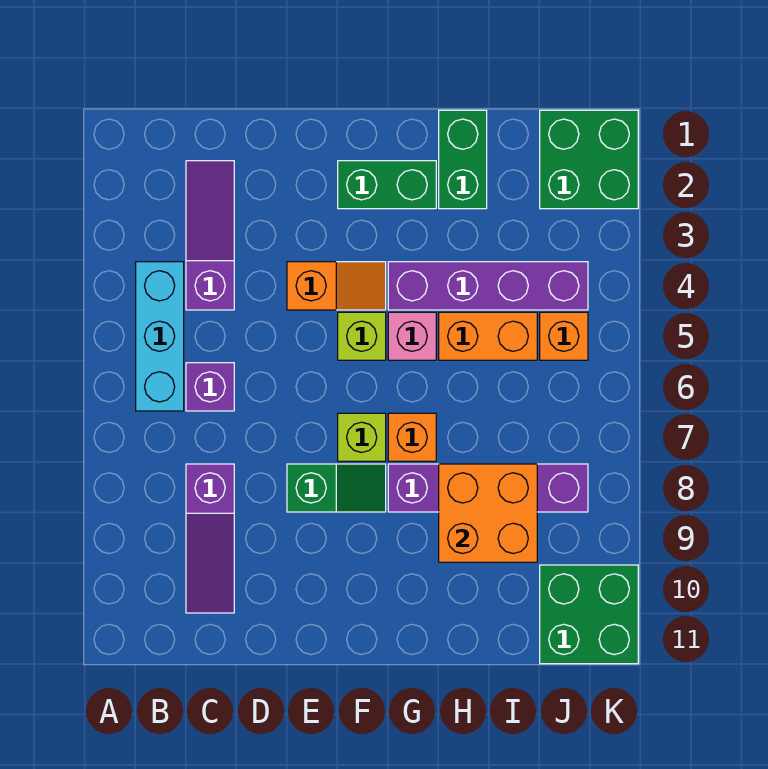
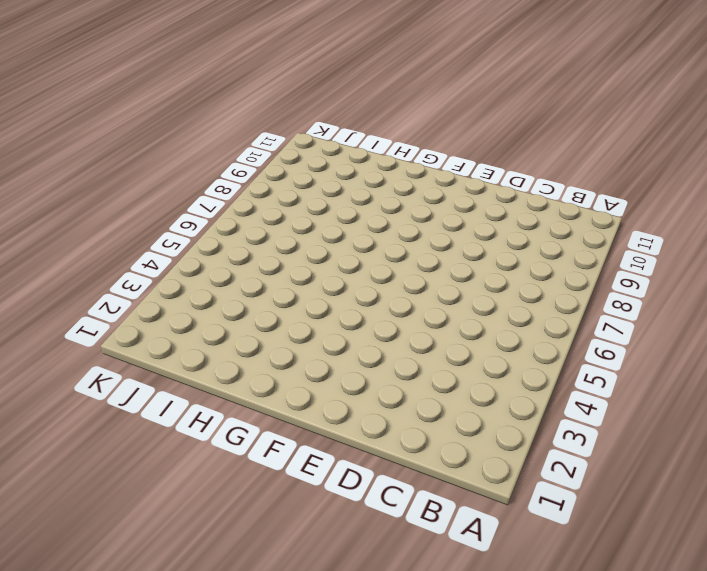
none -> cyan 1x3 brick [136,262,184,411]
none -> purple 1x3 slope [186,161,234,310]
none -> purple 1x1 brick [186,363,234,411]

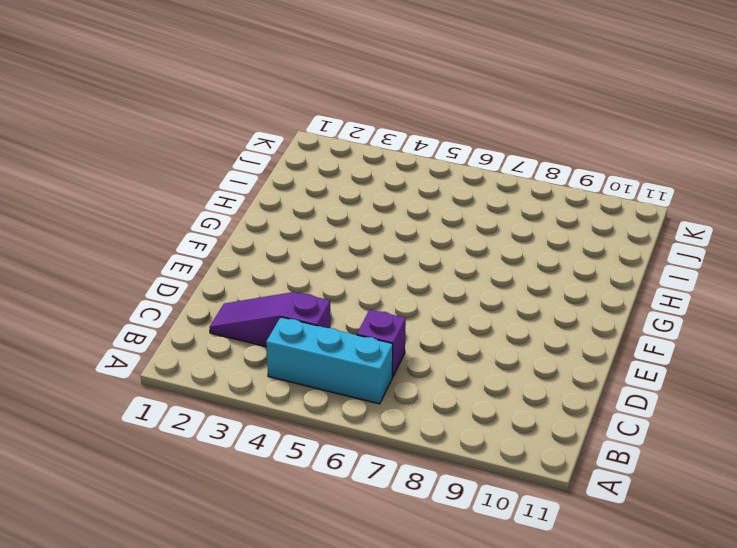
none -> purple 1x3 slope [186,464,234,613]
none -> orange 1x2 slope [287,262,386,310]
none -> green 1x2 slope [287,464,386,512]

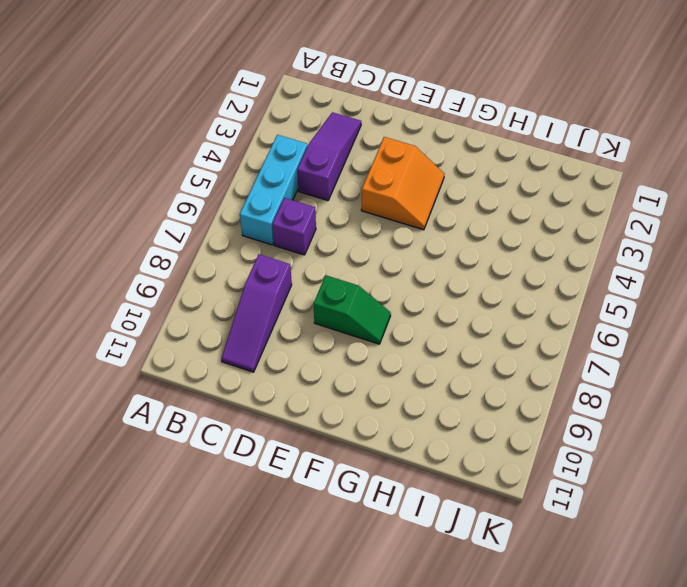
orange 2x2 slope [361,137,444,230] -> orange 1x2 slope [287,262,386,310]
none -> green 1x2 brick [338,161,436,209]
none -> lime 1x1 brick [338,312,386,360]
none -> lime 1x1 brick [338,413,386,461]

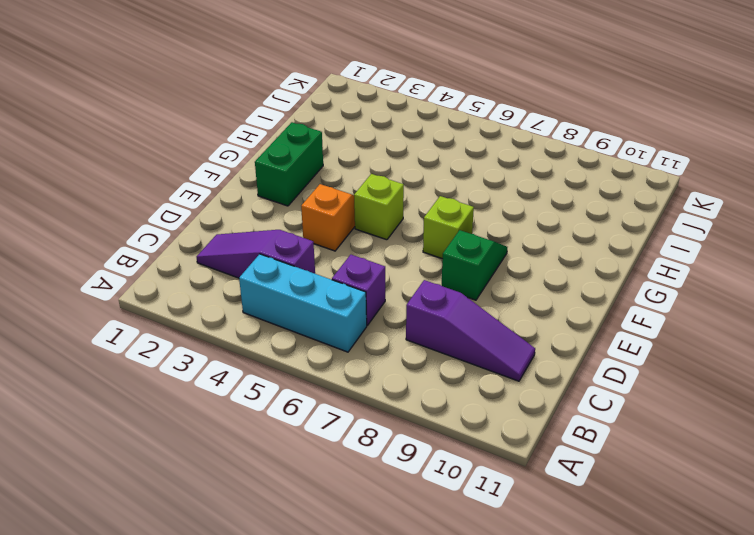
none -> purple 1x4 brick [388,262,588,310]
none -> pink 1x1 brick [388,312,436,360]
none -> orange 1x1 brick [388,413,436,461]

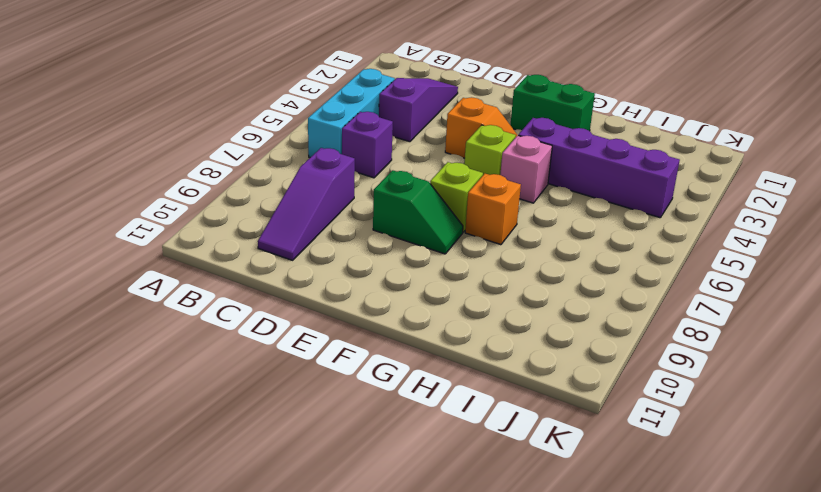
none -> purple 1x4 brick [388,464,588,512]
none -> green 1x2 brick [439,110,487,209]
none -> orange 1x2 brick [439,312,537,360]

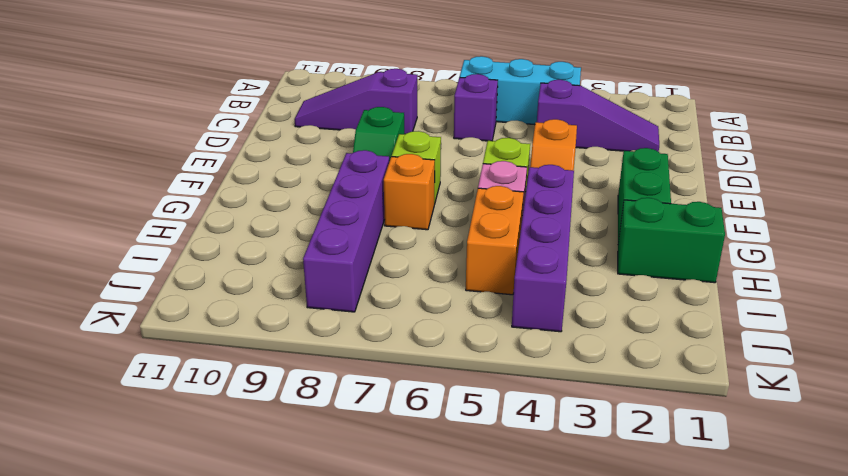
none -> green 2x2 brick [540,110,638,209]
none -> orange 1x1 brick [540,312,588,360]
none -> green 2x2 brick [540,565,638,664]

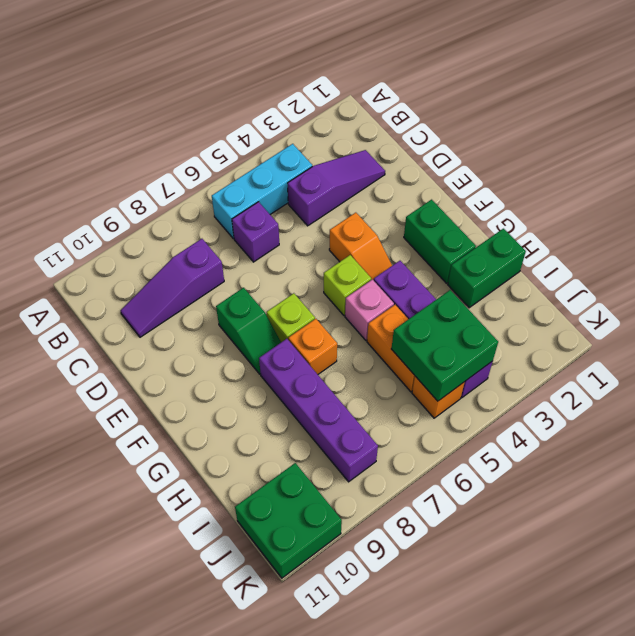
green 2x2 brick [391,290,498,401] -> green 2x2 brick moved to [540,110,638,209]
none -> orange 2x2 brick [439,464,537,562]

